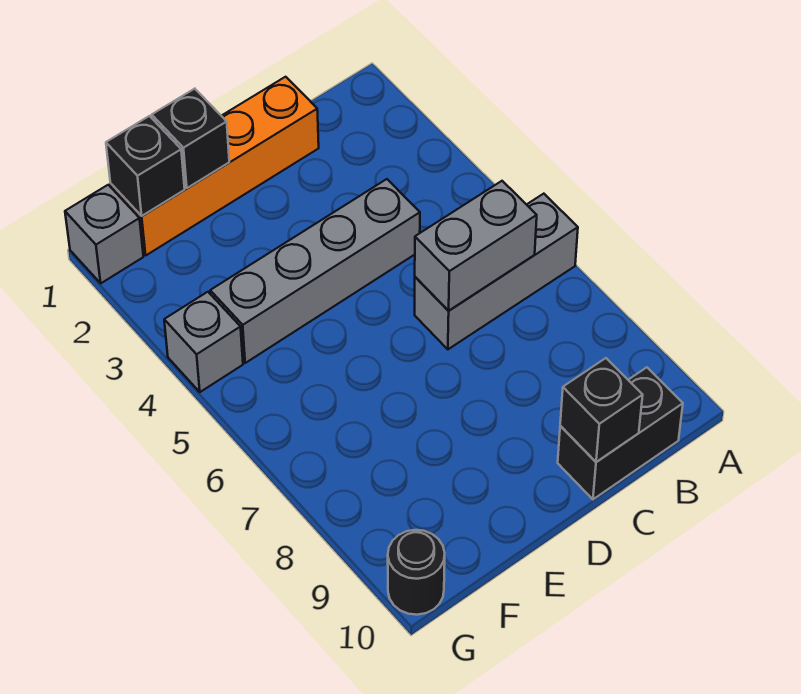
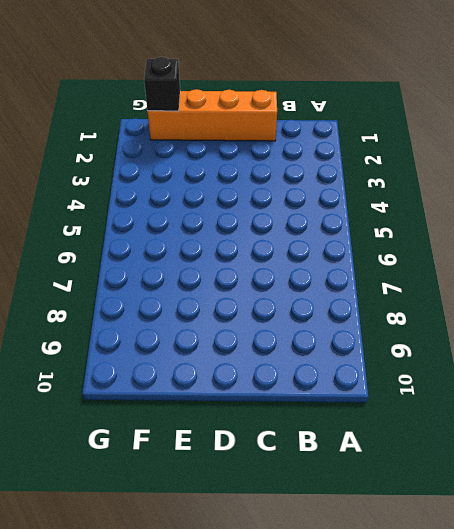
none -> grey 1x3 brick [415,194,578,349]
none -> black 1x2 brick [558,367,683,499]

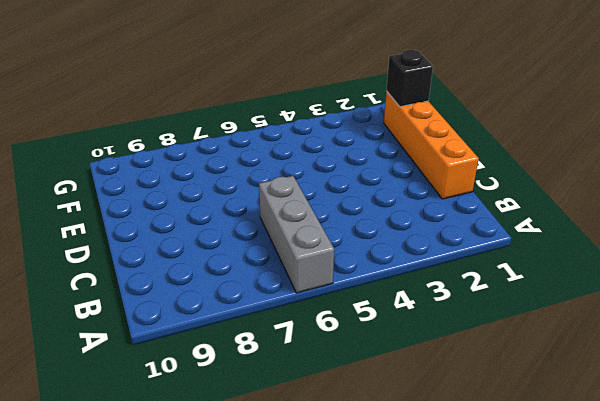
none -> black 1x2 brick [558,367,683,499]
none -> grey 1x4 brick [210,179,420,363]

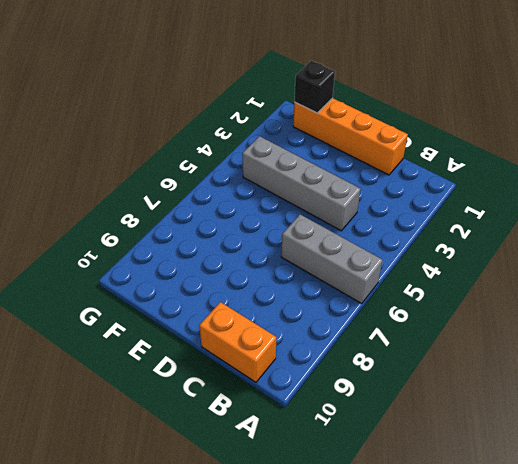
orange 1x2 brick [199,302,276,382] -> black 1x2 brick [558,367,683,499]
none -> grey 1x1 brick [65,185,143,283]
none -> grey 1x1 brick [164,292,243,392]

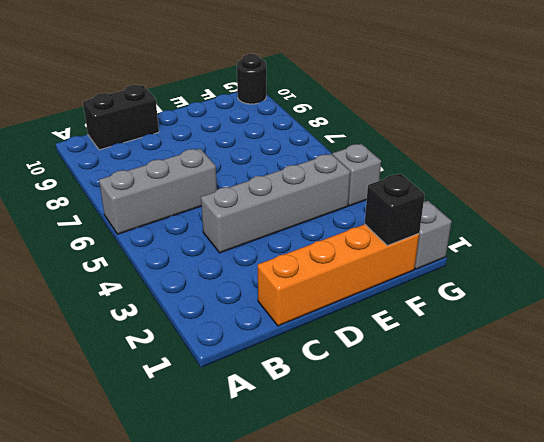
none -> grey 1x2 brick [415,181,537,311]
none -> black 1x1 brick [560,358,643,462]

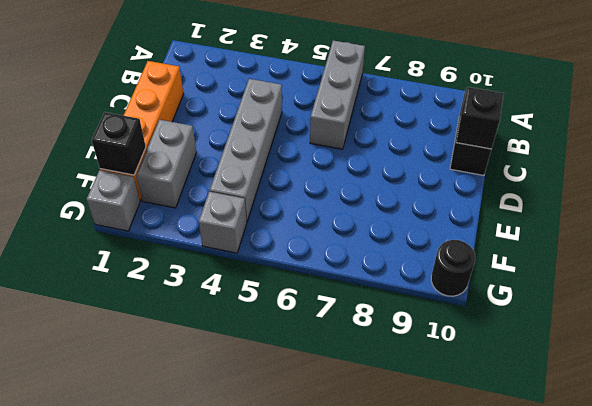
grey 1x2 brick [136,120,196,208] -> grey 1x2 brick moved to [415,181,537,311]
none -> black 1x1 brick [152,89,229,188]

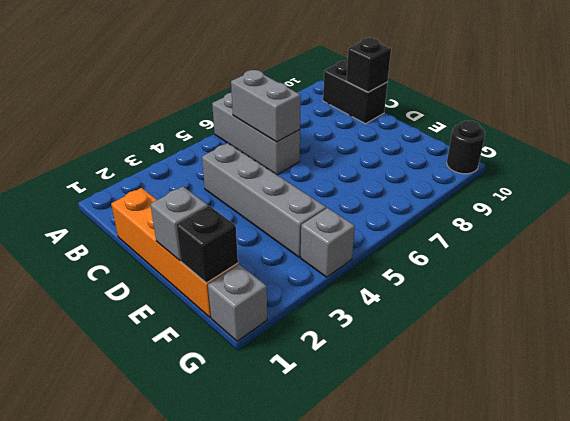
grey 1x1 brick [150,186,208,261] -> black 1x1 brick [152,89,229,188]

